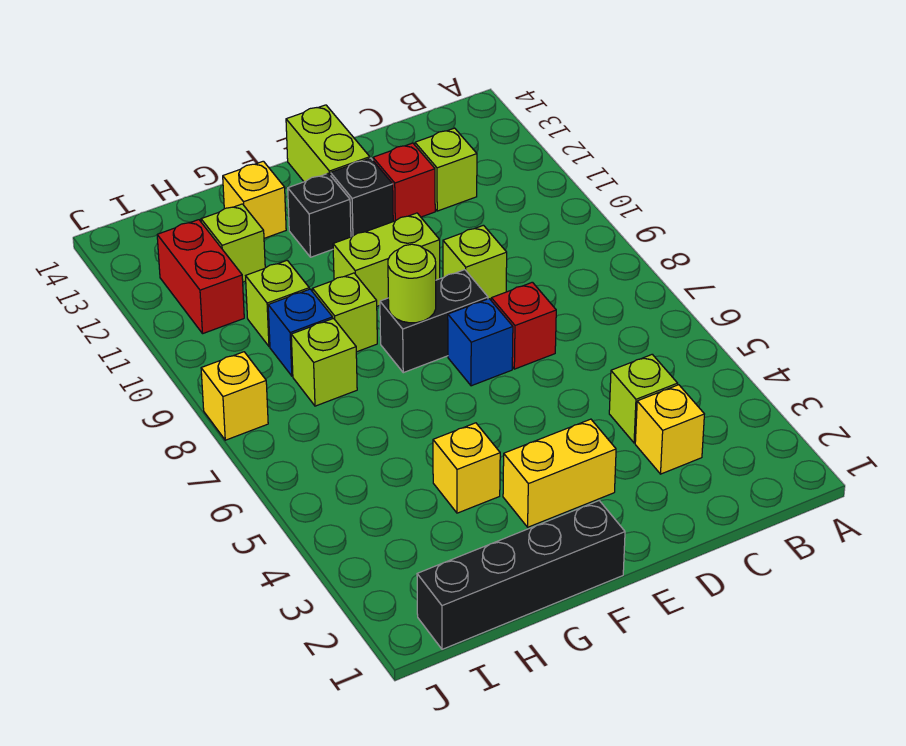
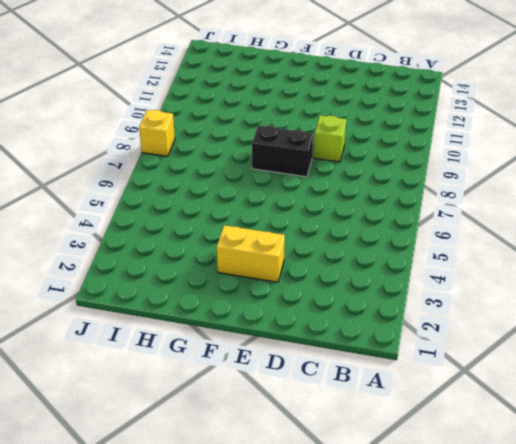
none -> yellow 1x1 brick [635,385,704,474]
none -> lime 1x1 brick [609,354,678,443]
none -> lime 1x1 brick [415,128,477,211]

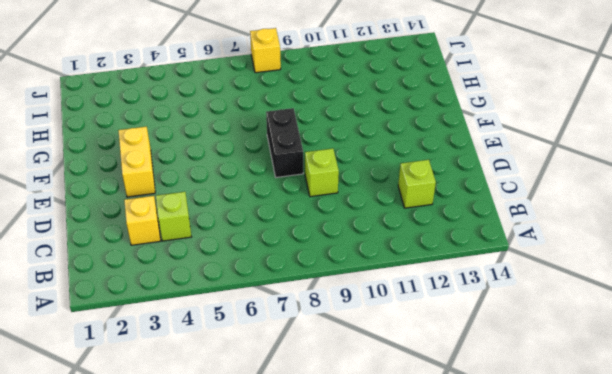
none -> red 1x1 brick [491,282,556,369]
none -> red 1x1 brick [373,143,435,221]
none -> blue 1x1 brick [448,299,513,386]

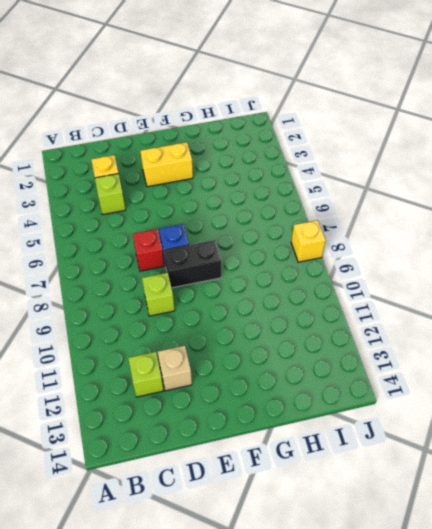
tan 1x1 brick [158,346,192,391] -> red 1x1 brick [373,143,435,221]
none -> lime 1x2 brick [333,213,440,306]
none -> black 1x1 brick [331,158,393,237]
none -> lime 1x2 brick [286,105,370,182]

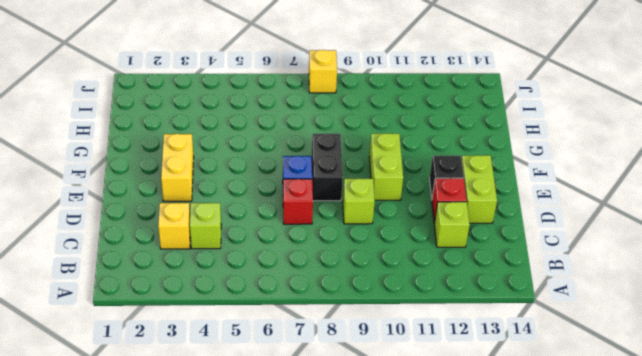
lime 1x2 brick [462,155,497,223] -> lime 1x2 brick turned to [286,105,370,182]
none -> black 1x4 brick [417,501,625,649]
none -> black 1x1 brick [288,173,351,257]
none -> yellow 1x1 brick [433,423,500,513]

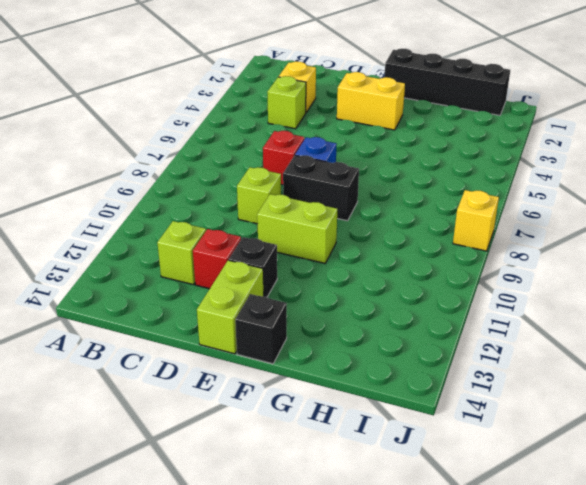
black 1x1 brick [235,294,287,364] -> black 1x1 brick moved to [288,173,351,257]
none -> yellow 1x1 brick [433,423,500,513]
none -> lime 1x1 brick [313,273,377,352]
none -> yellow 1x1 brick [223,161,286,238]

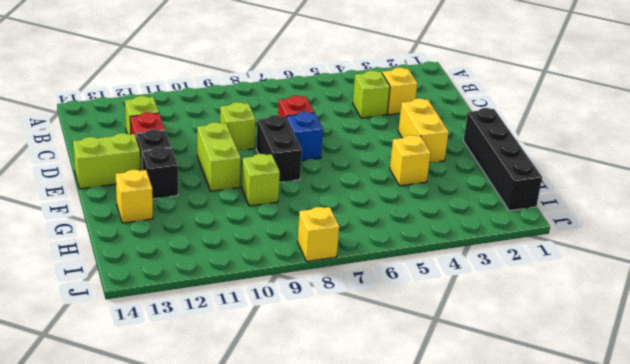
none -> lime 1x1 brick [291,319,357,406]
none -> blue 1x1 brick [268,289,333,376]
none -> lime 1x1 brick [246,260,309,347]

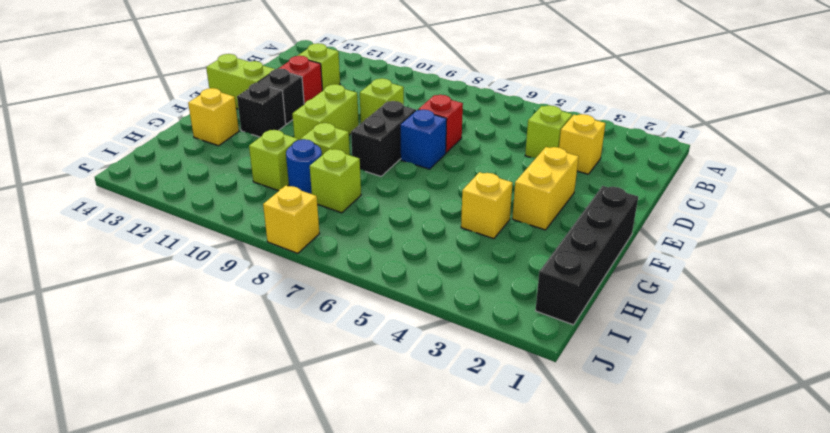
blue 1x1 round brick [286,139,322,194] -> blue 1x1 brick [268,289,333,376]
none -> lime 1x1 brick [201,204,265,282]
none -> red 1x2 brick [157,220,244,333]
none -> lime 1x1 round brick [388,244,436,323]

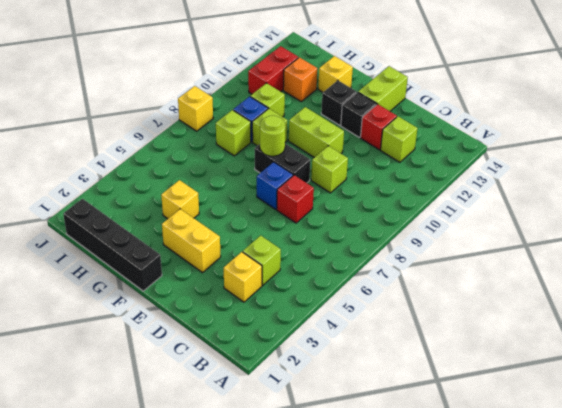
orange 1x1 brick [283,57,318,101] -> lime 1x1 brick [201,204,265,282]

